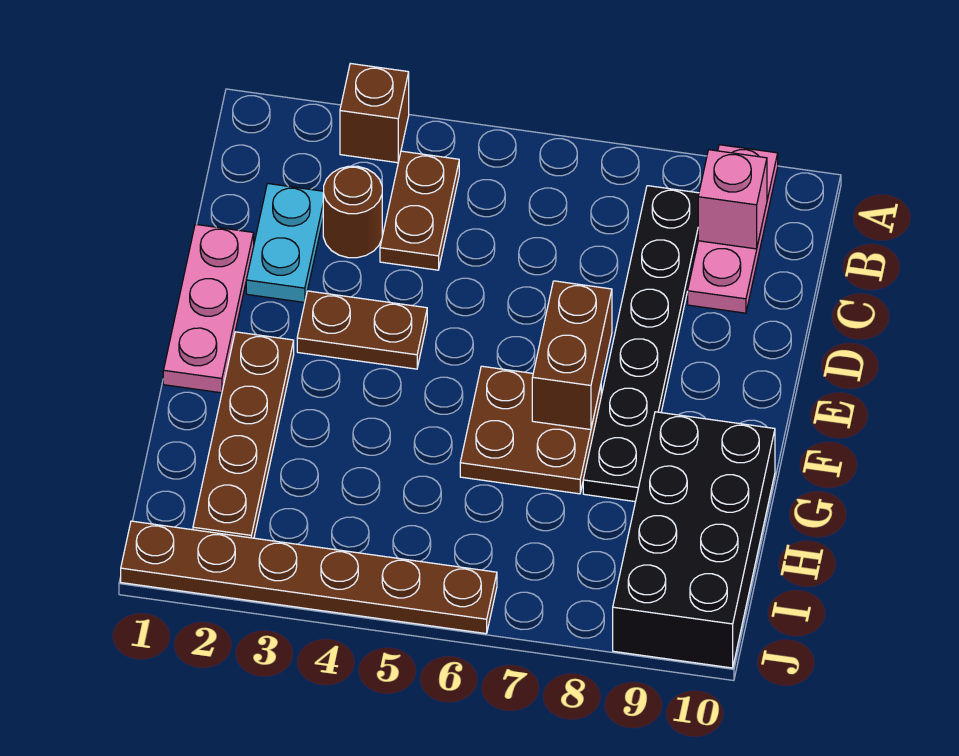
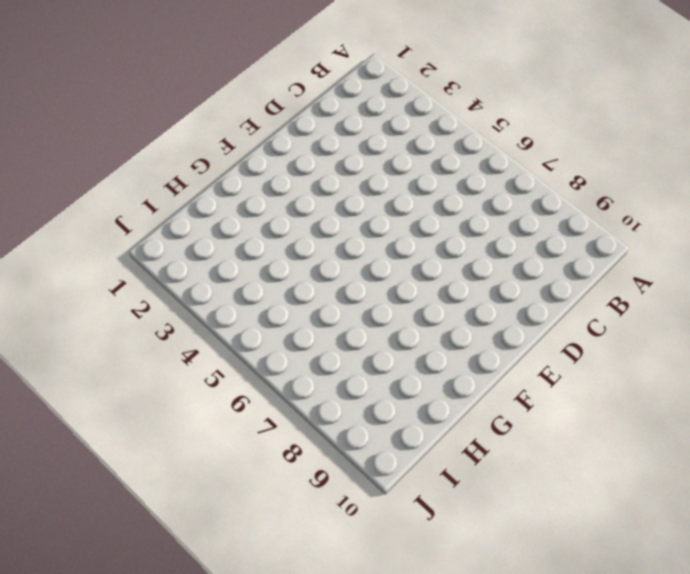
none -> brown 1x1 brick [340,63,409,163]
none -> pink 1x3 plate [688,145,778,313]
none -> brown 1x2 plate [380,151,459,270]

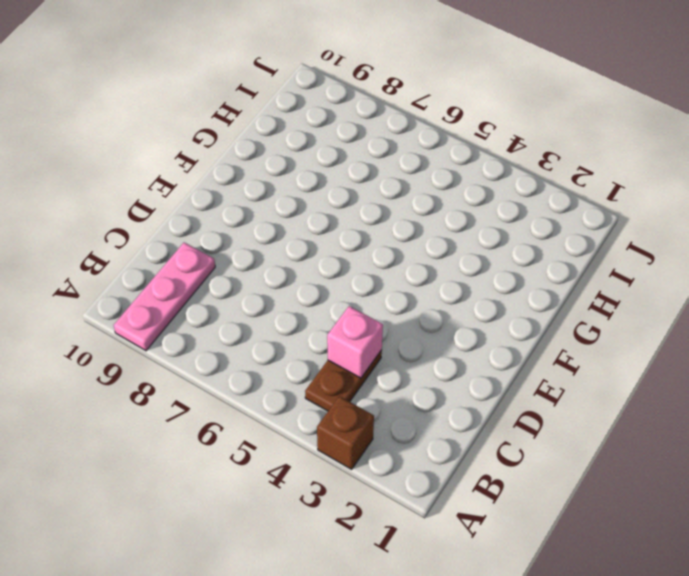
pink 1x1 brick [327,306,383,378] -> pink 1x1 brick moved to [698,150,767,249]
none -> black 1x6 plate [583,186,699,502]
none -> cyan 1x2 plate [246,184,324,303]
none -> brown 1x1 round brick [323,166,382,258]

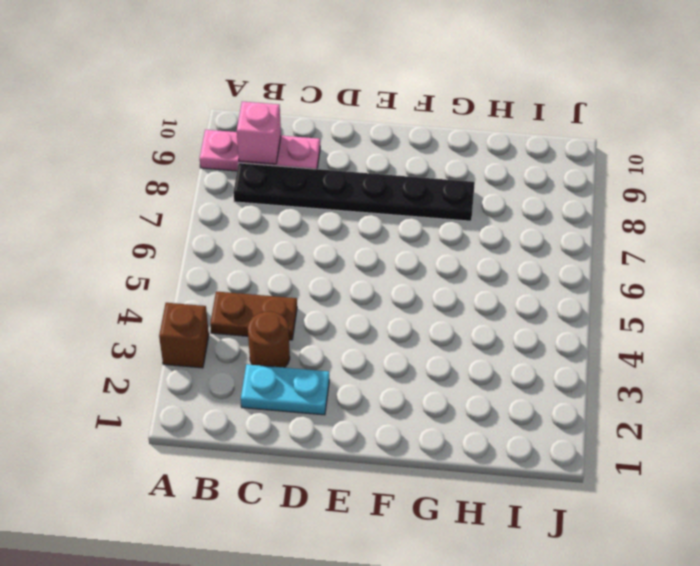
none -> pink 1x3 plate [163,224,254,393]
none -> brown 1x2 plate [297,291,427,369]
none -> brown 1x4 plate [193,332,294,538]

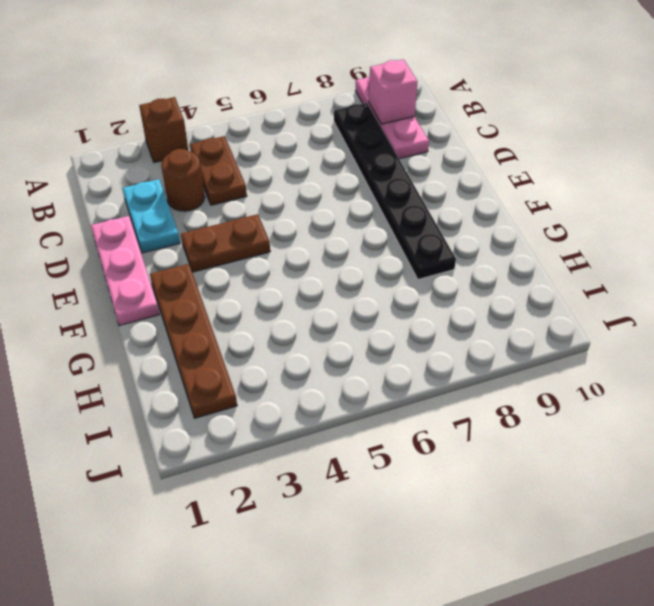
none -> brown 2x2 plate [460,366,601,494]
none -> black 2x4 brick [613,412,775,668]
none -> brown 1x6 plate [121,521,497,634]

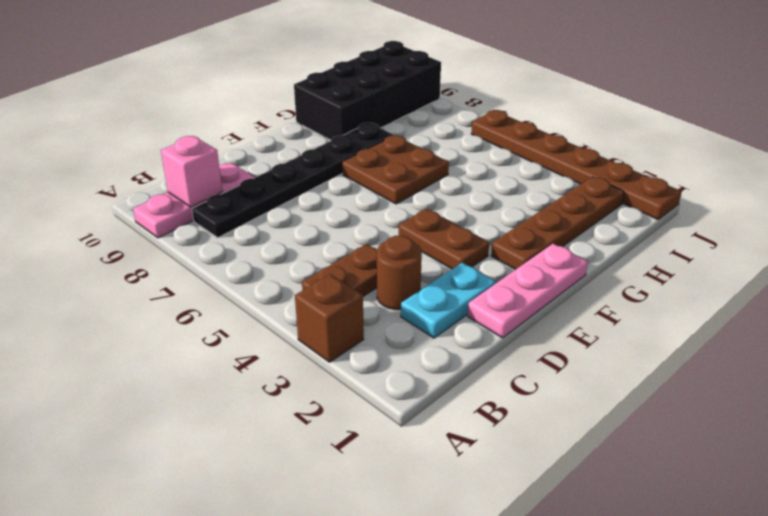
none -> brown 1x2 brick [532,281,612,430]

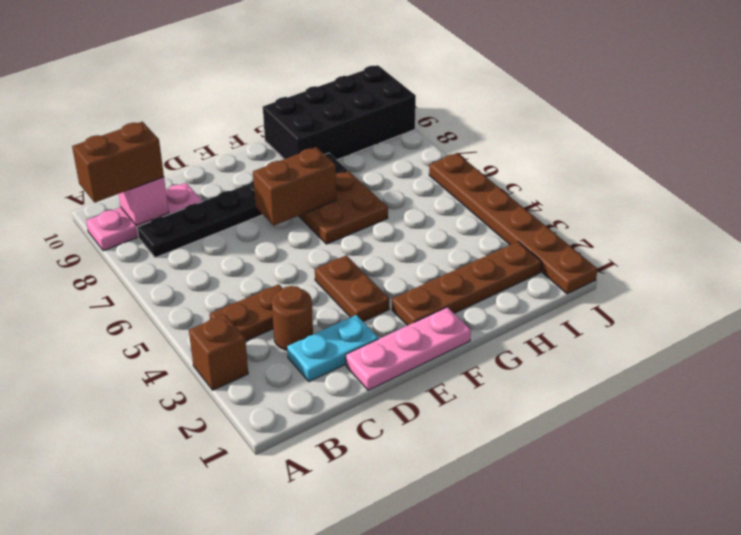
brown 1x2 brick [72,122,164,203] -> none

